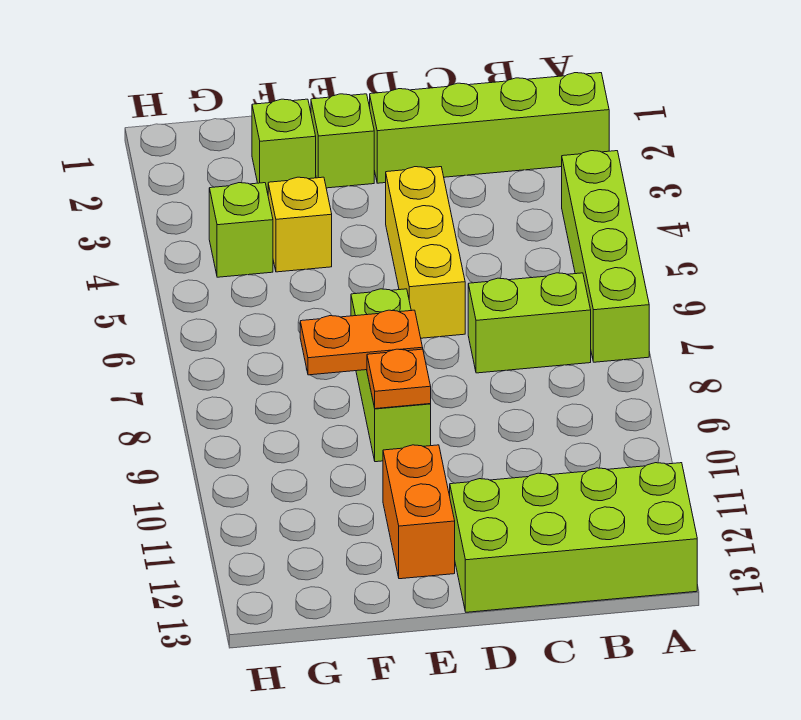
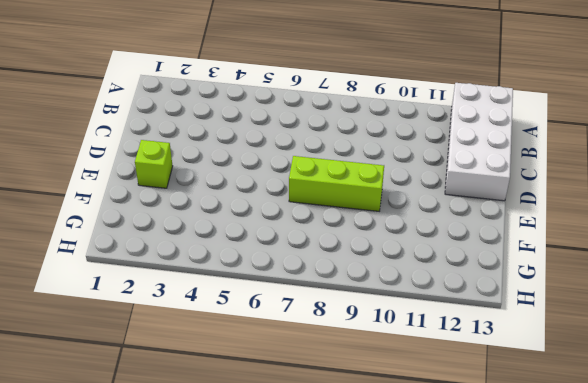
white 2x4 brick [445,83,513,201] -> lime 2x4 brick [450,463,697,612]
none -> lime 1x4 brick [370,73,609,183]
none -> lime 1x4 brick [562,151,649,362]
none -> lime 1x2 brick [468,273,591,373]

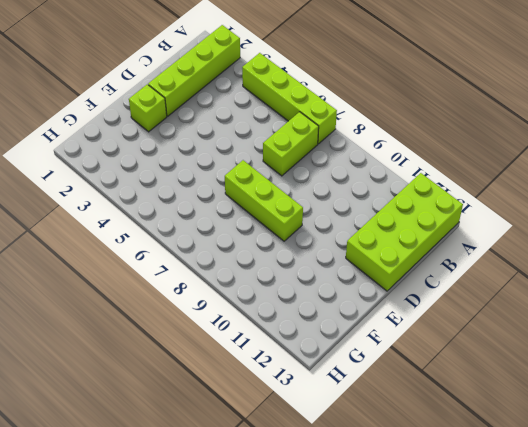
none -> yellow 1x3 brick [386,167,465,338]
none -> orange 1x2 brick [383,445,455,579]
none -> lime 1x1 brick [252,99,316,193]

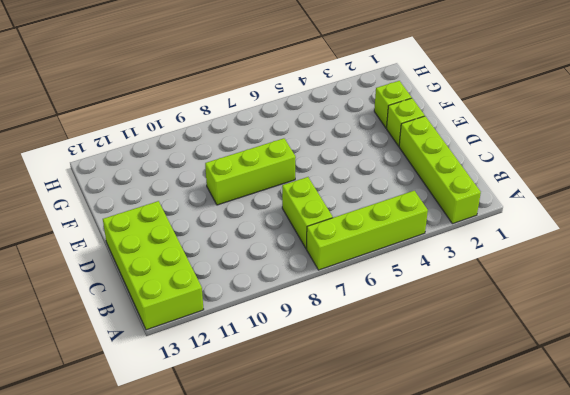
none -> yellow 1x3 brick [386,167,465,338]
none -> orange 1x2 brick [383,445,455,579]
none -> yellow 1x1 brick [268,177,332,272]

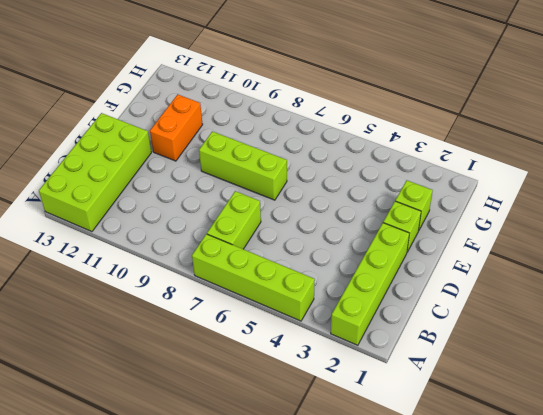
orange 1x2 brick [150,94,203,161] -> orange 1x2 brick turned to [383,445,455,579]
none -> yellow 1x3 brick [386,167,465,338]
none -> yellow 1x1 brick [268,177,332,272]
none -> lime 1x1 brick [209,183,273,277]

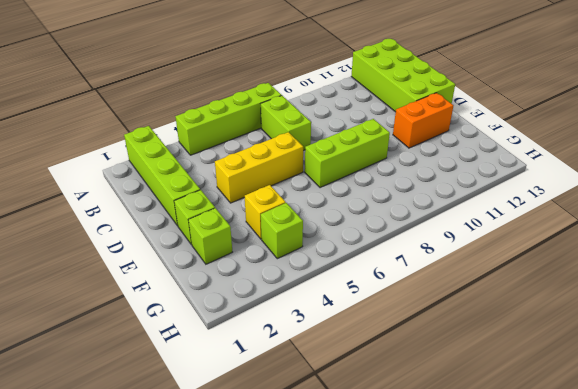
none -> orange 1x2 plate [300,310,423,375]
none -> orange 1x1 plate [367,349,431,409]

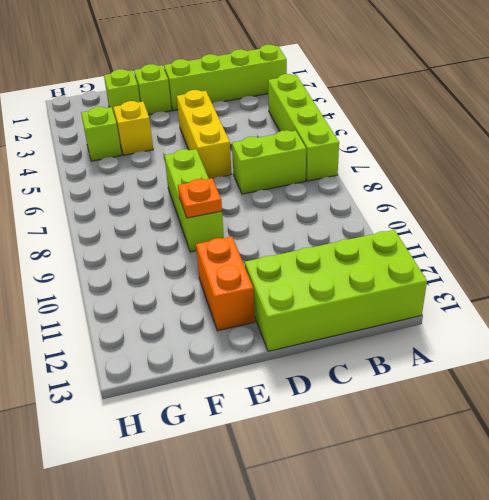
none -> orange 1x2 plate [300,310,423,375]

